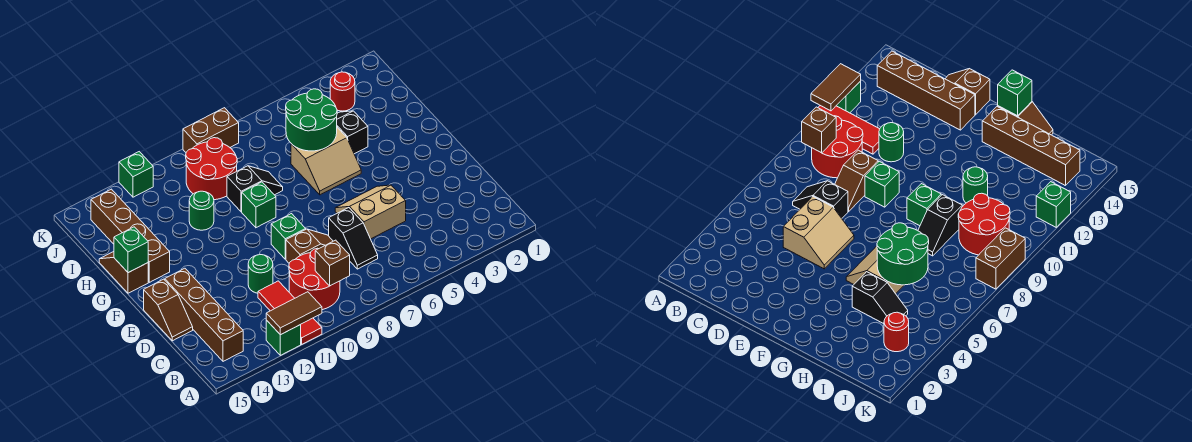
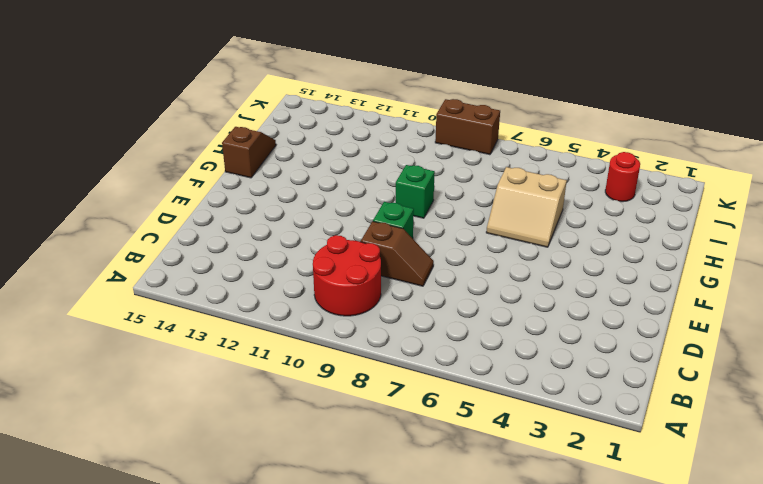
none -> red 1x3 tile [258,281,322,344]
none -> green 1x1 brick [266,320,301,355]
none -> brown 1x4 brick [165,268,243,361]

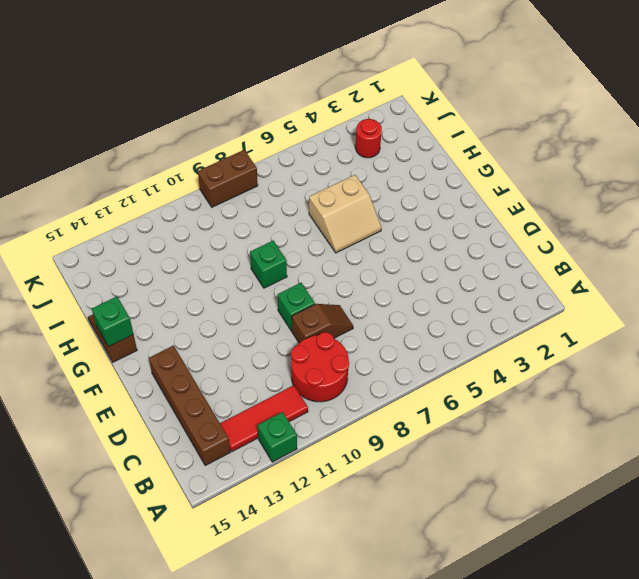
red 1x3 tile [220,385,308,452] -> red 1x3 tile turned to [258,281,322,344]
none -> black 1x2 slope [329,208,378,269]
none -> tan 2x2 slope [335,185,406,239]
none -> green 1x1 round brick [248,254,273,293]

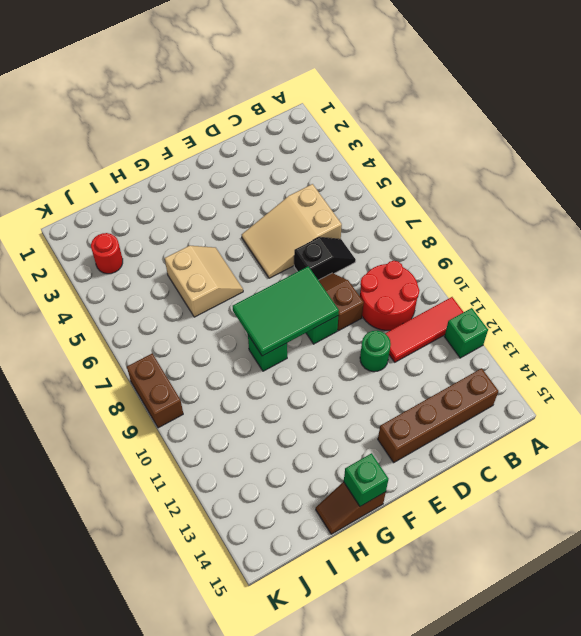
tan 2x3 slope [242,184,342,278] -> tan 2x2 slope [335,185,406,239]
green 2x3 tile [233,266,339,356] -> none
none -> brown 1x2 slope [144,279,193,341]
none -> brown 1x4 brick [91,189,170,282]
none -> black 1x2 slope [337,111,368,154]

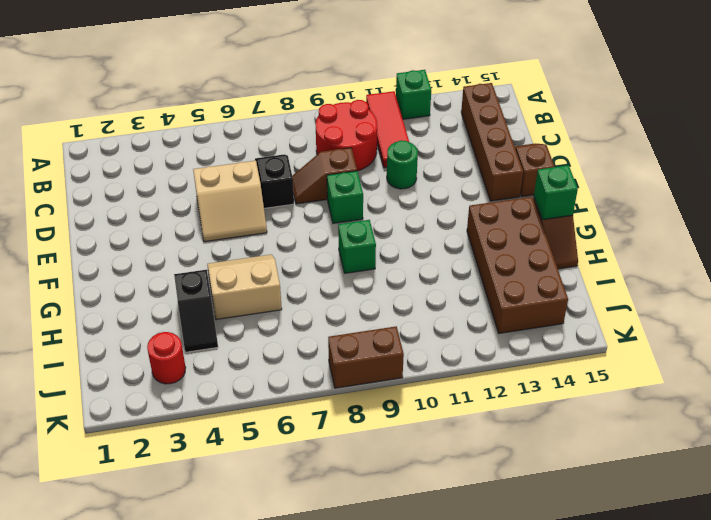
brown 2x4 brick [467,197,568,333] -> brown 1x4 brick [91,189,170,282]
none -> black 1x2 slope [227,166,283,212]
none -> green 1x1 round brick [189,191,214,230]
none -> red 2x2 round brick [186,138,237,200]

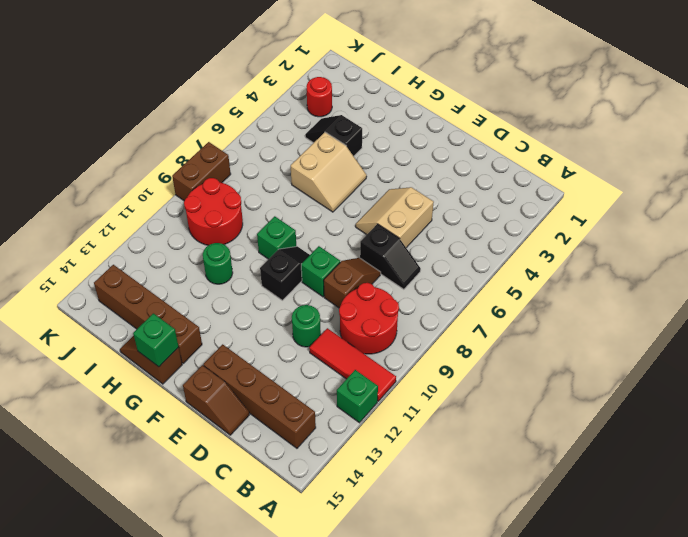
black 1x2 slope [260,246,310,300] -> black 1x2 slope moved to [227,166,283,212]
none -> green 1x1 brick [119,152,153,197]
none -> brown 1x2 tile [266,292,322,335]
none -> brown 1x1 brick [315,240,350,286]

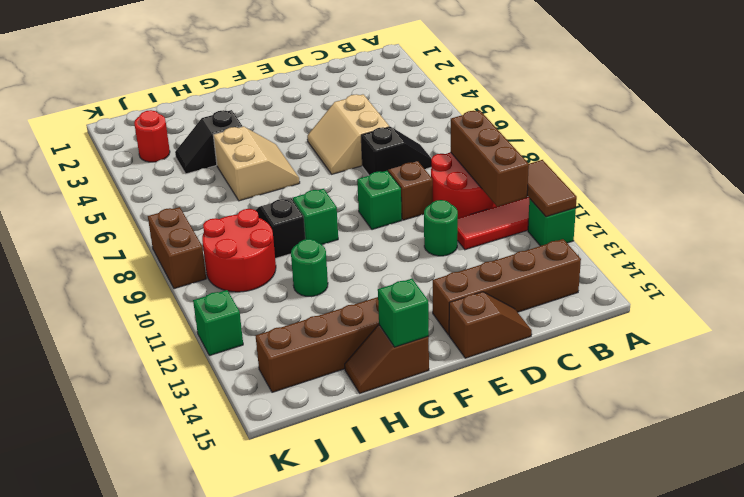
brown 1x3 brick [451,110,529,207] -> brown 1x1 brick [315,240,350,286]
none -> green 2x2 round brick [286,89,337,151]

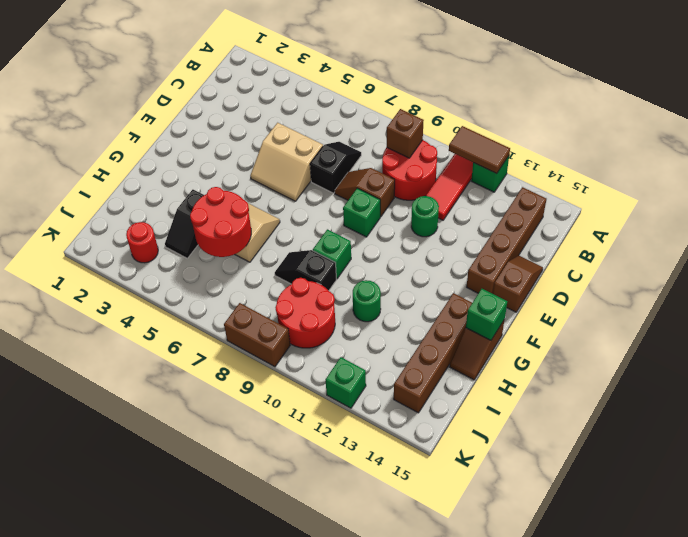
red 2x2 round brick [190,187,251,257] -> green 2x2 round brick [286,89,337,151]

